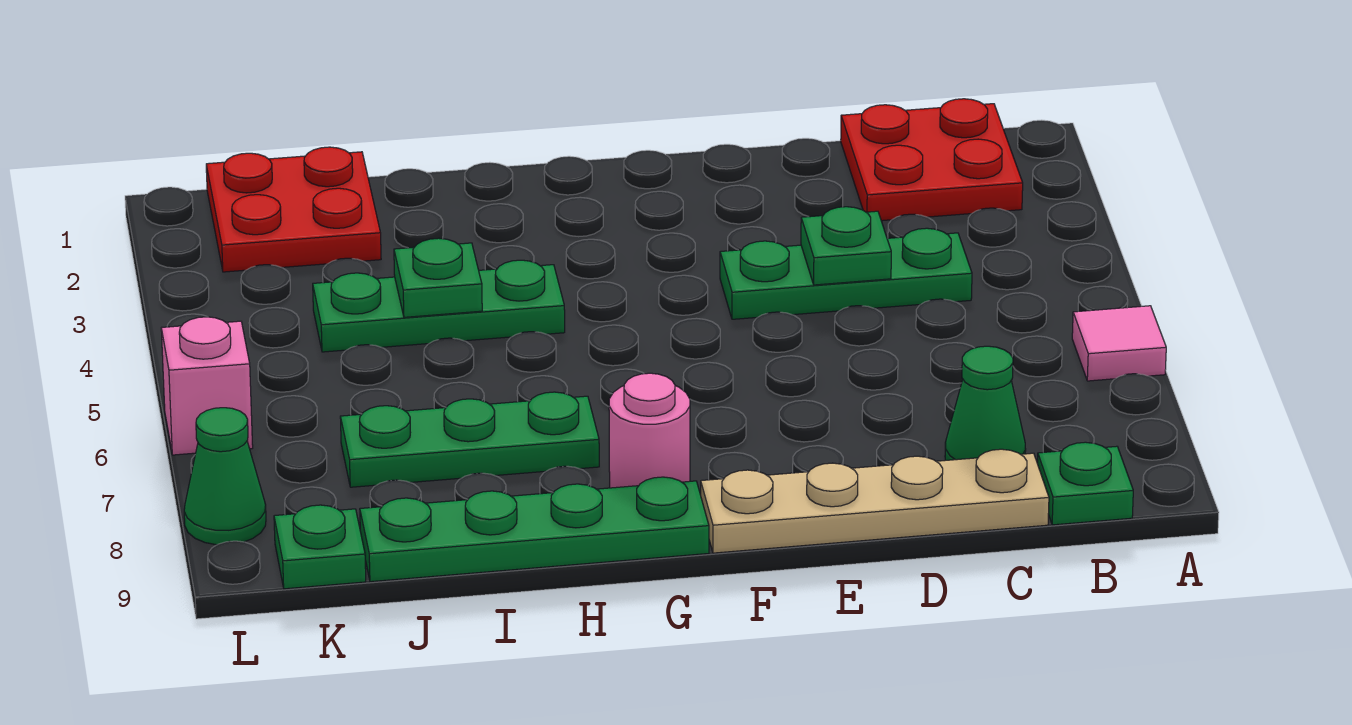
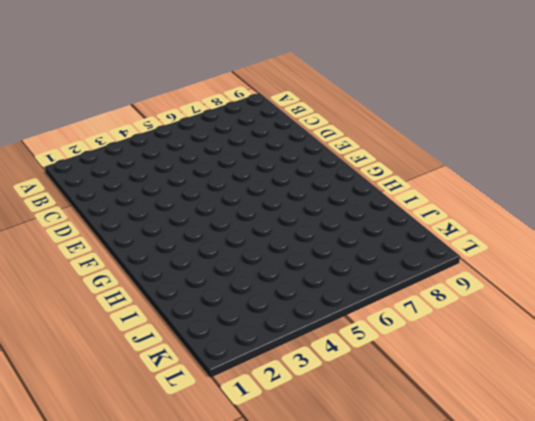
none -> pink 1x1 tile [1072,306,1166,381]
none -> red 2x2 plate [841,99,1023,221]
none -> green 1x1 plate [1038,442,1133,525]

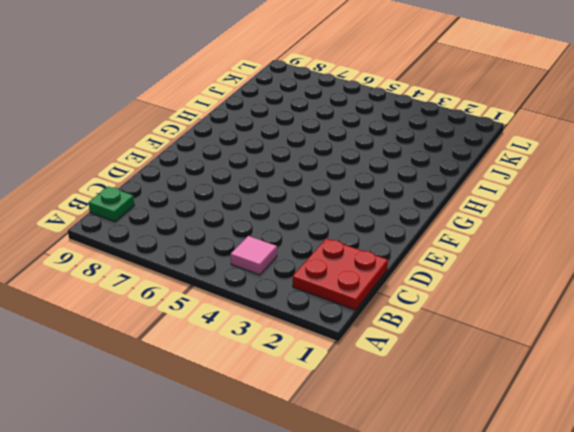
pink 1x1 tile [231,236,277,275] -> pink 1x1 tile moved to [1072,306,1166,381]
none -> green 1x3 plate [720,228,972,319]
none -> green 1x1 cone [945,346,1026,460]
none -> tan 1x4 plate [701,449,1049,553]

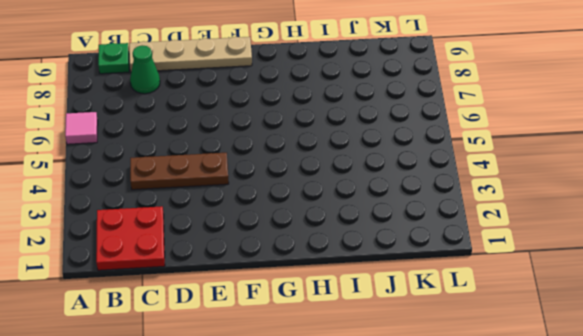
brown 1x3 plate [130,153,229,190] -> green 1x3 plate [720,228,972,319]
none -> pink 1x1 round brick [609,373,690,488]
none -> green 1x4 plate [360,477,709,582]
none -> green 1x3 plate [313,260,565,352]

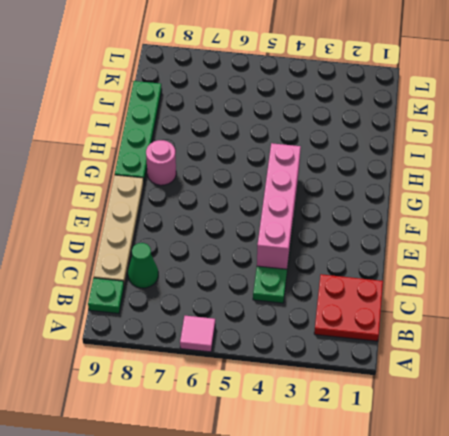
pink 1x4 brick [257,143,301,269] -> green 1x1 plate [801,207,891,285]
none -> green 1x3 plate [313,260,565,352]
none -> green 1x3 plate [340,392,599,487]
none -> red 2x2 plate [206,147,381,272]

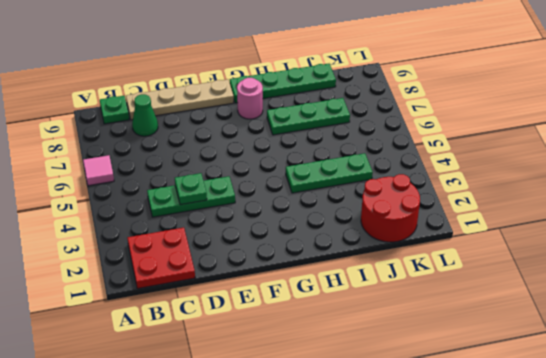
red 2x2 round brick [361,174,420,242] -> red 2x2 plate [206,147,381,272]
none -> green 1x1 plate [274,505,366,589]
none -> pink 1x1 brick [161,317,253,455]
none -> green 1x1 cone [184,408,266,545]

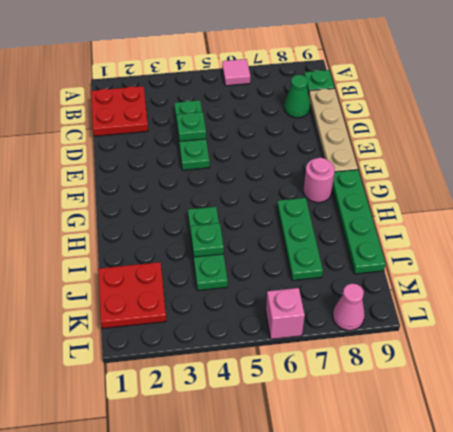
pink 1x1 cone [333,283,365,330] -> green 1x1 cone [184,408,266,545]
none -> green 1x1 plate [274,505,366,589]

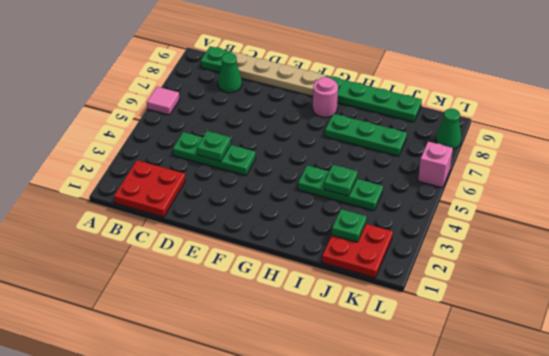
green 1x1 plate [332,209,366,242] -> green 1x1 plate moved to [274,505,366,589]

